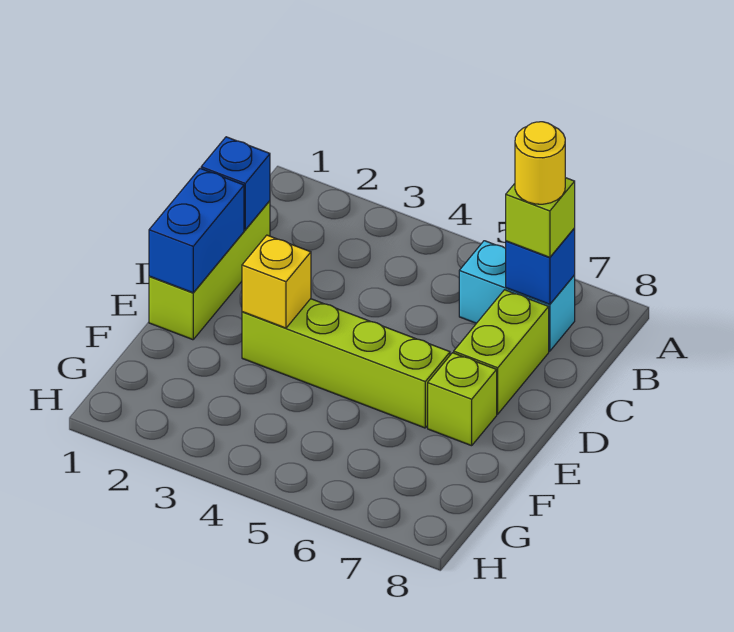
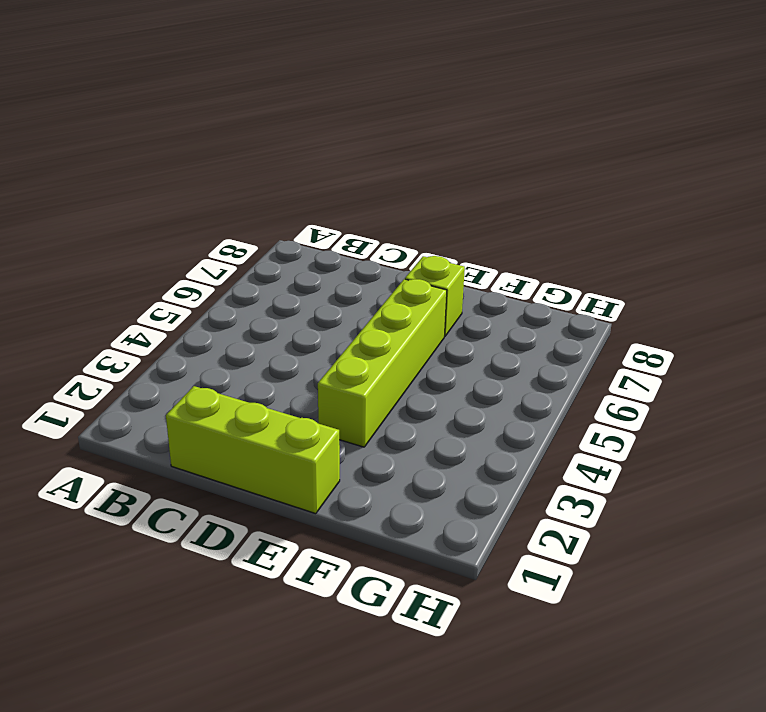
none -> cyan 1x2 brick [459,241,575,351]
none -> lime 1x2 brick [454,290,549,414]

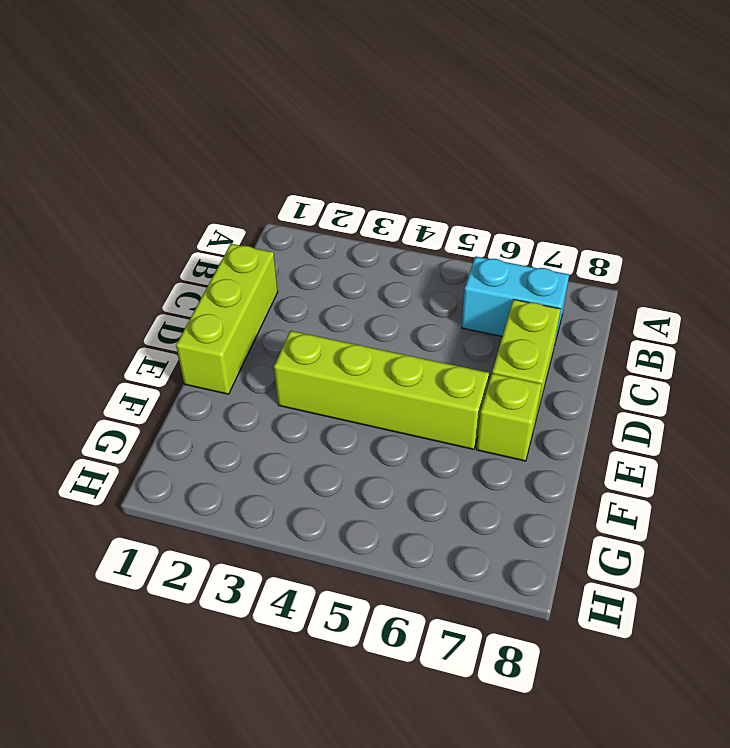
none -> blue 1x1 brick [506,228,575,304]
none -> blue 1x1 brick [201,137,270,230]

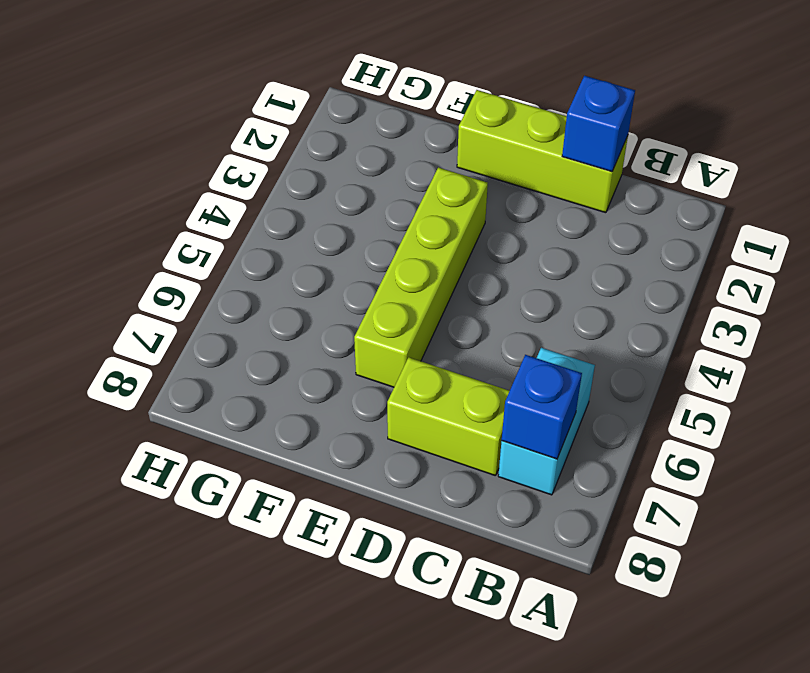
none -> lime 1x1 brick [428,353,497,446]
none -> blue 1x2 brick [149,168,244,293]

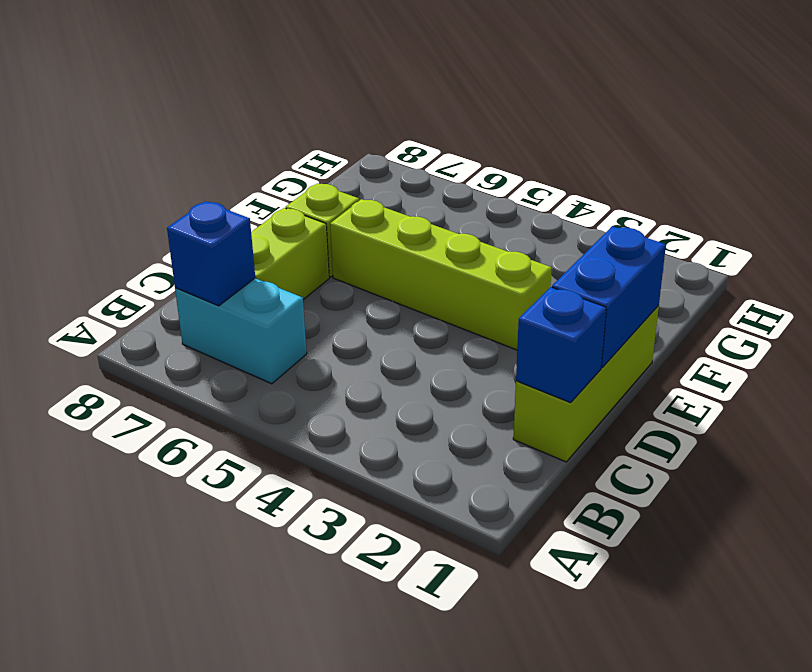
none -> yellow 1x1 brick [242,235,311,328]
none -> lime 1x1 brick [506,178,575,257]

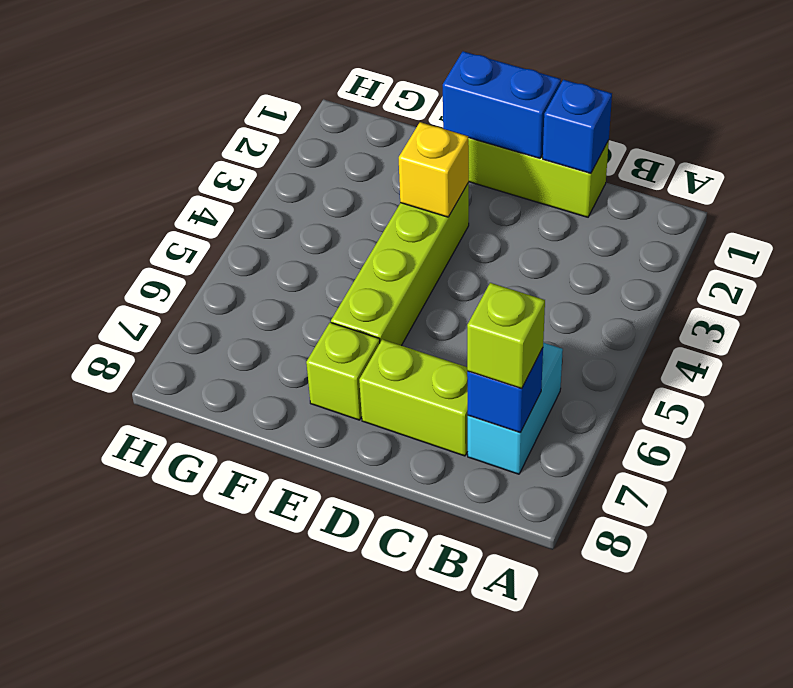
none -> yellow 1x1 round brick [515,122,565,204]

